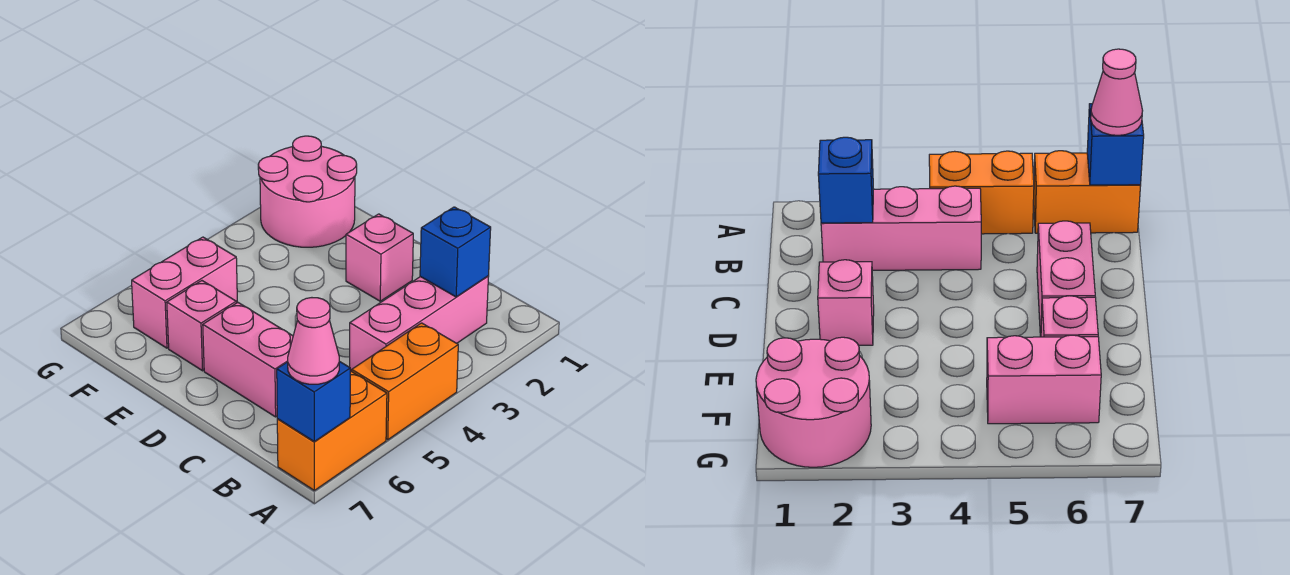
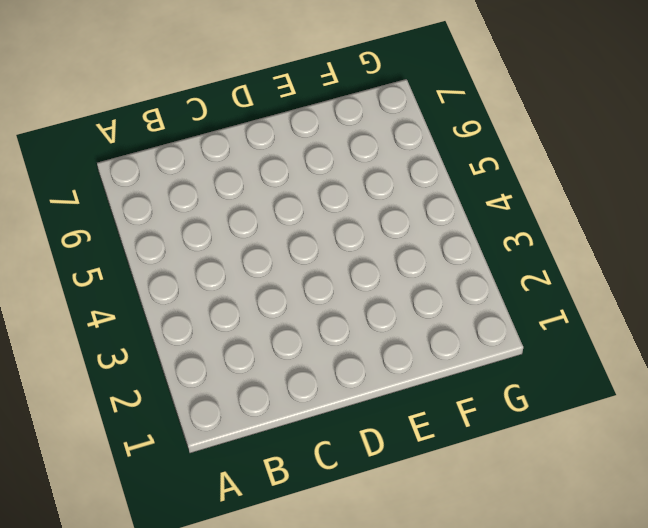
none -> orange 1x2 brick [352,323,458,440]
none -> orange 1x2 brick [277,371,387,490]

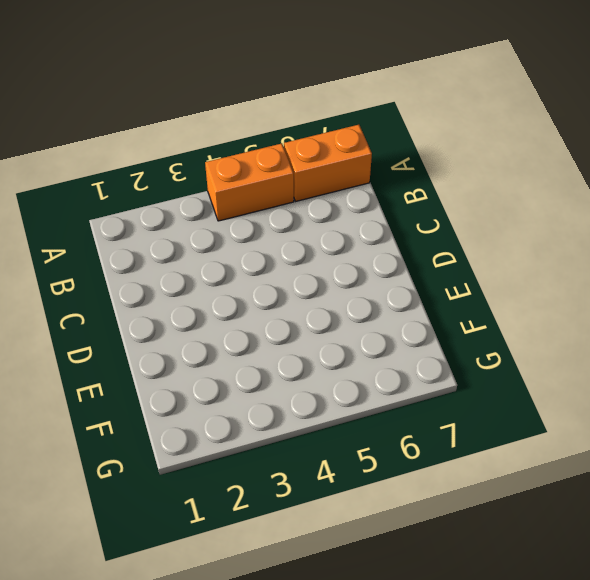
none -> pink 1x3 brick [349,276,489,371]
none -> pink 1x2 brick [203,302,293,417]

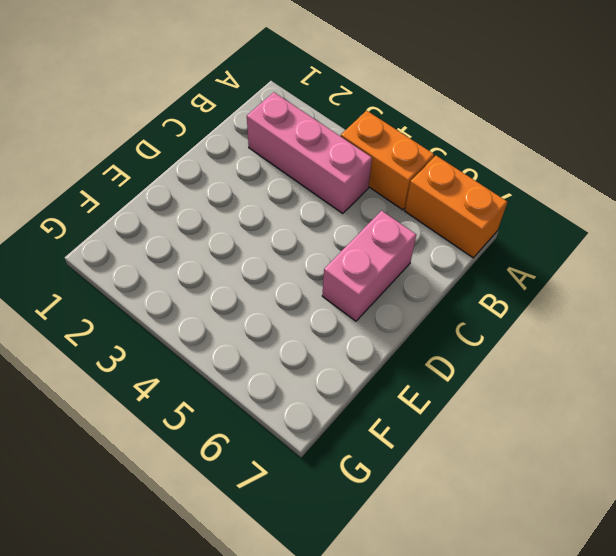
none -> pink 1x1 brick [346,214,413,301]
none -> pink 1x1 brick [167,281,236,371]

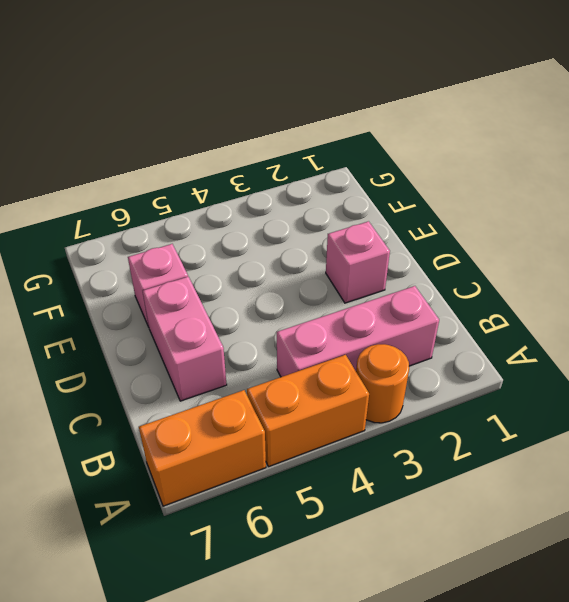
orange 1x1 round brick [356,344,409,423] -> none
none -> pink 2x2 round brick [258,136,357,247]
none -> pink 1x2 brick [132,237,237,348]

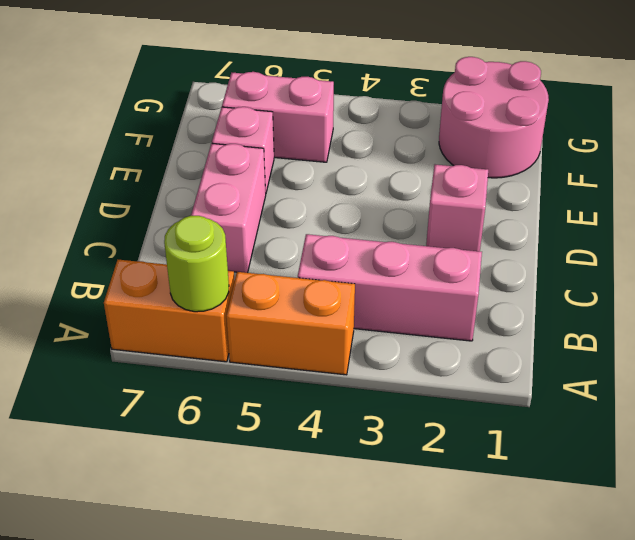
lime 1x1 round brick [164,216,229,312] -> none
none -> blue 1x1 brick [277,361,350,441]
none -> blue 1x1 brick [420,207,491,297]

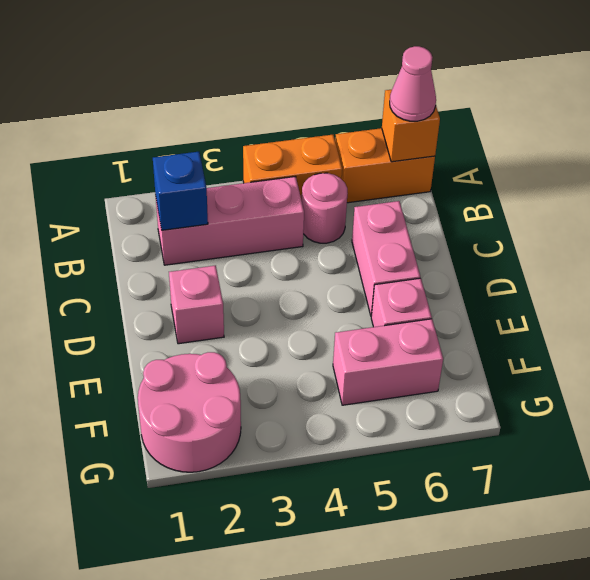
orange 1x1 brick [382,90,440,162] -> blue 1x1 brick [277,361,350,441]
pink 1x1 round brick [302,173,347,243] -> none

